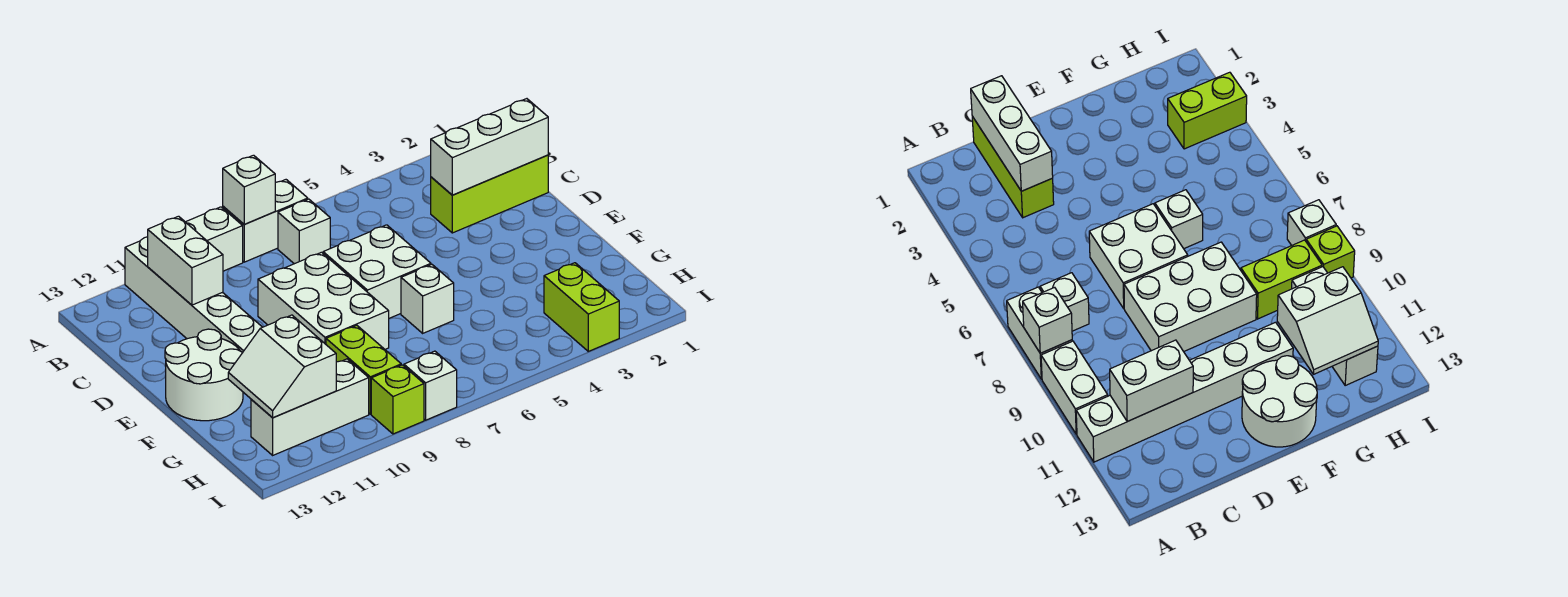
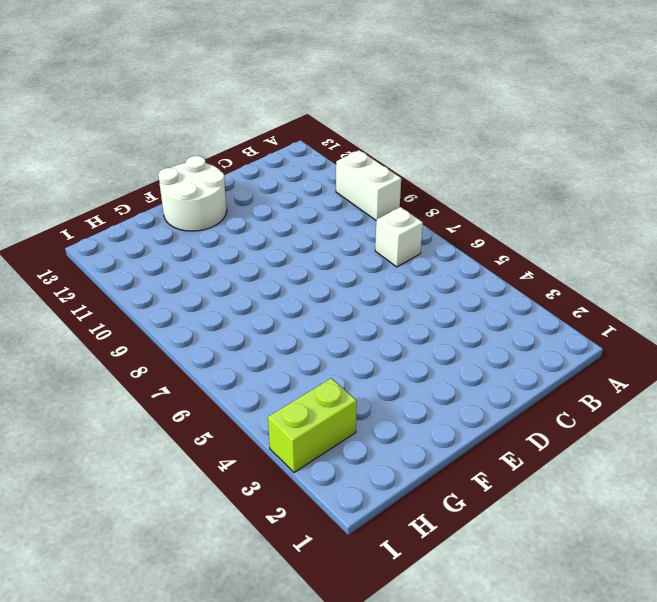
none -> white 1x2 brick [223,180,308,262]
none -> white 1x6 brick [125,237,262,353]
none -> lime 1x3 brick [431,155,548,233]

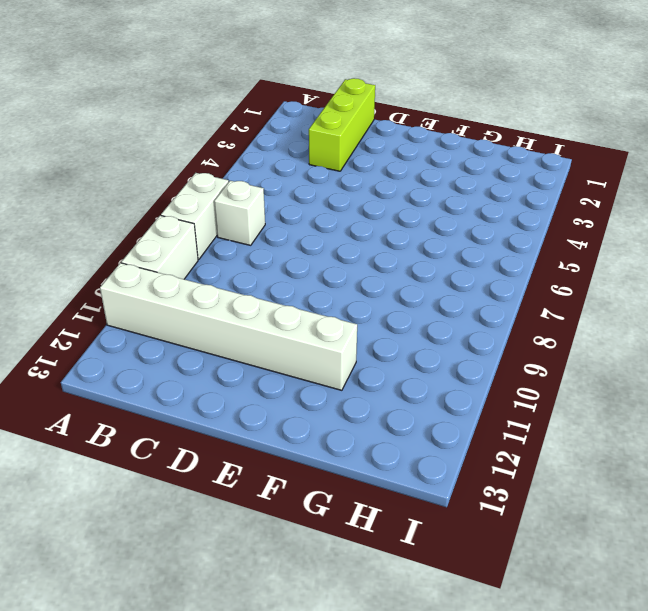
none -> white 2x2 brick [323,225,431,318]
none -> white 2x3 brick [258,252,389,349]
none -> white 2x2 round brick [165,329,243,421]

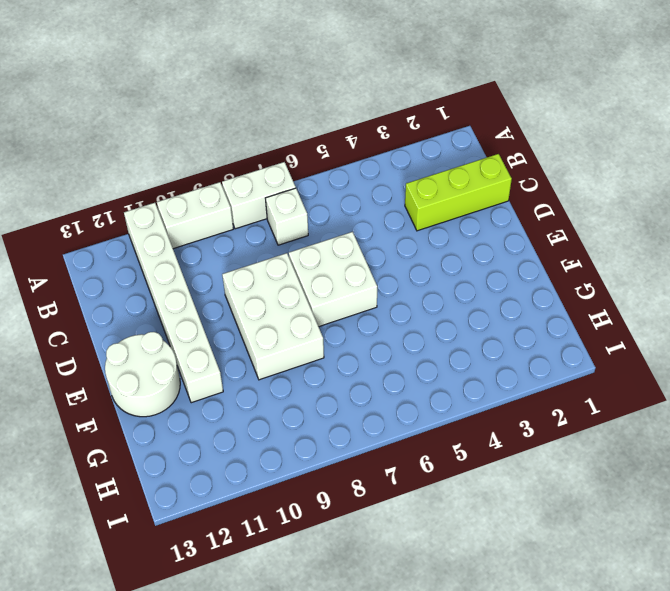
none -> white 1x1 brick [401,265,454,333]
none -> lime 1x2 brick [326,326,401,414]
none -> lime 1x2 brick [544,263,619,351]

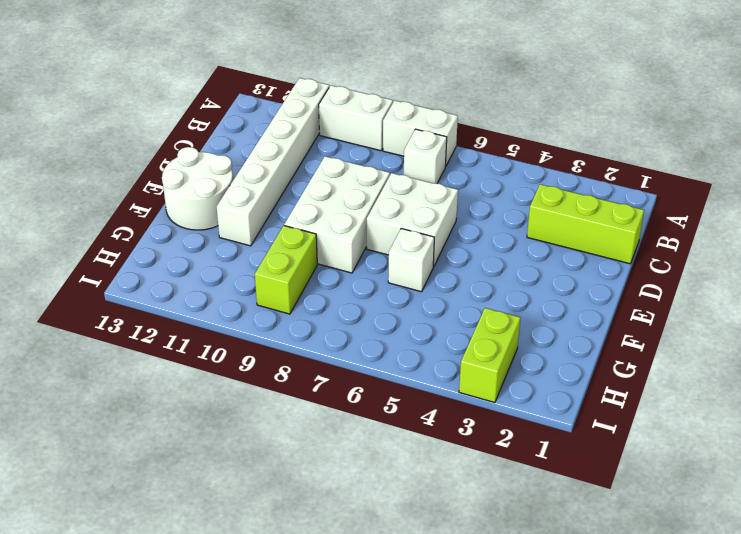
none -> white 1x3 brick [251,359,369,455]
none -> white 1x1 brick [404,351,457,420]
none -> lime 1x1 brick [371,365,424,434]

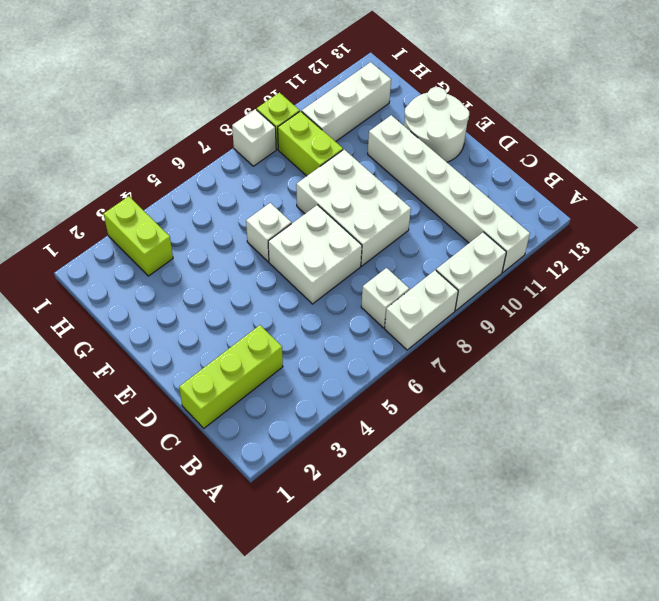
none -> white 1x1 brick [223,155,275,224]
none -> white 1x2 brick [148,216,223,305]
none -> white 1x3 brick [431,99,548,195]

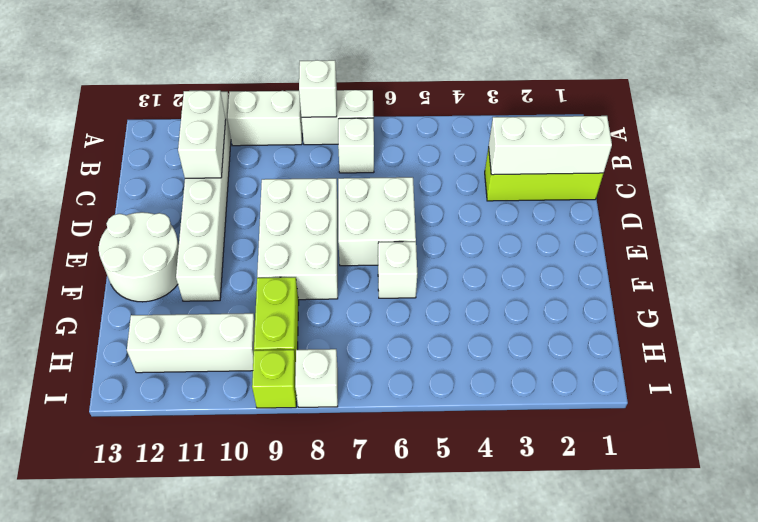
none -> lime 1x2 brick [544,263,619,351]
none -> white 2x2 slope [228,315,336,418]

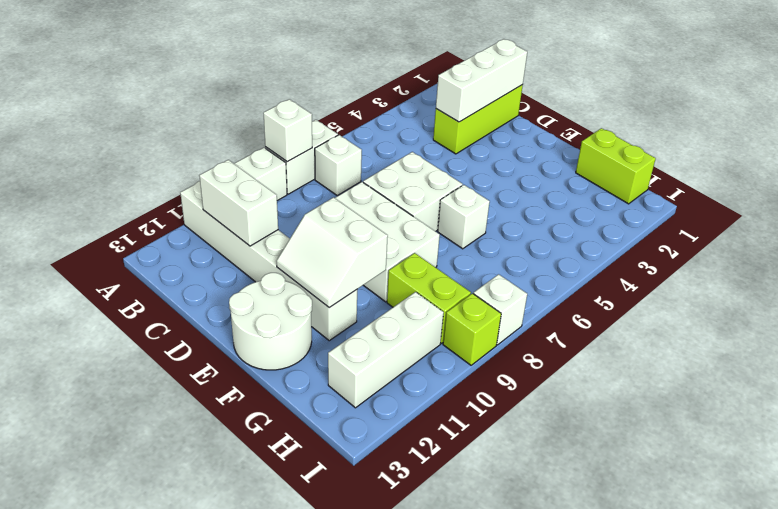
white 2x2 slope [277,197,388,308] -> white 2x2 slope moved to [228,315,336,418]
lime 1x2 brick [576,128,656,204] -> lime 1x2 brick moved to [544,263,619,351]

